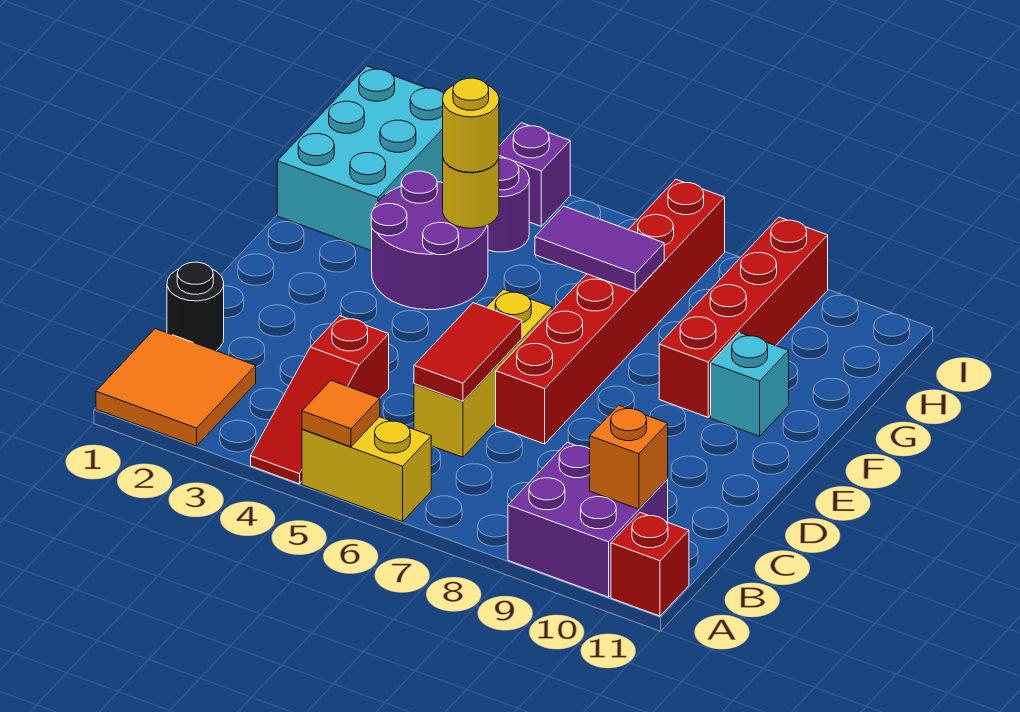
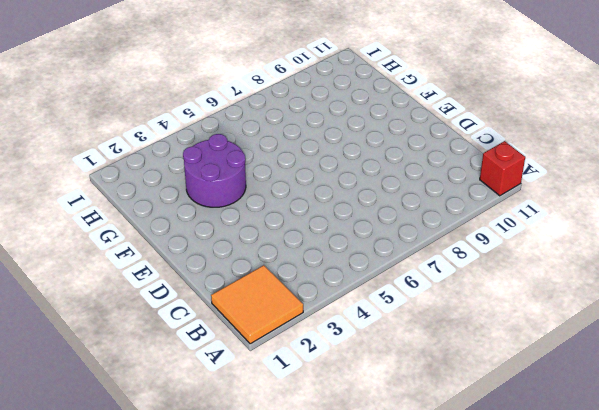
none -> red 1x3 slope [251,316,389,484]
none -> yellow 1x2 brick [302,417,431,522]
none -> purple 2x2 brick [508,442,668,597]

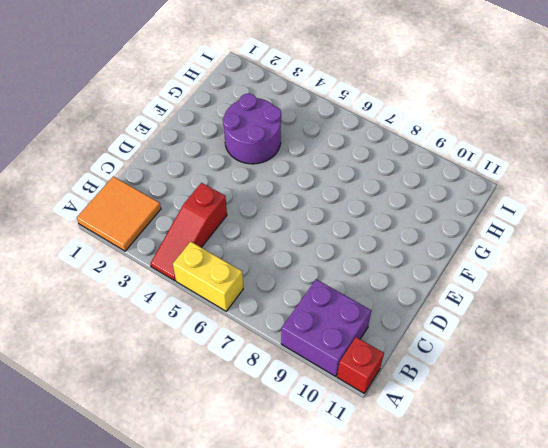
none -> black 1x1 round brick [167,262,224,351]
none -> yellow 1x3 brick [414,289,552,457]
none -> red 1x6 brick [496,179,725,444]

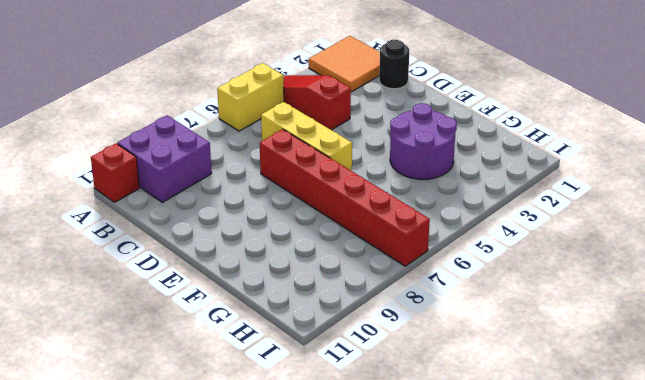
none -> red 1x4 brick [659,217,828,417]
none -> cyan 1x1 brick [711,333,789,436]
none -> cyan 2x3 brick [277,66,444,251]

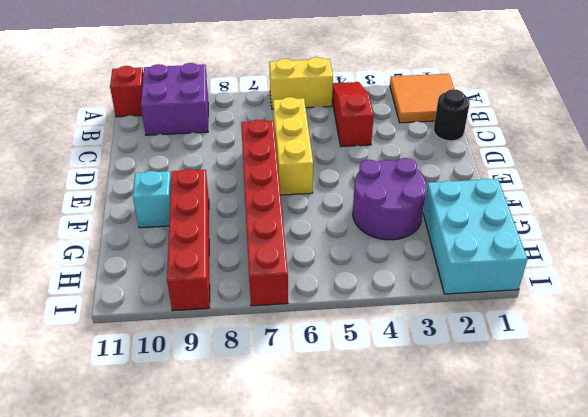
none -> purple 1x1 round brick [488,158,529,252]
none -> purple 1x1 brick [499,123,570,226]
none -> orange 1x1 tile [302,381,380,447]

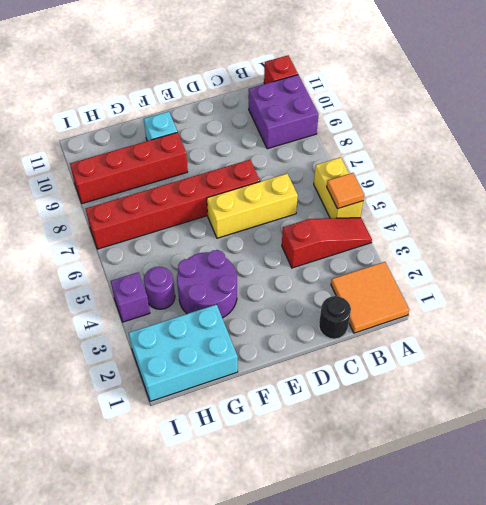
none -> orange 1x1 brick [590,405,668,509]
none -> red 1x2 tile [414,303,522,401]
none -> yellow 1x1 round brick [443,159,499,228]

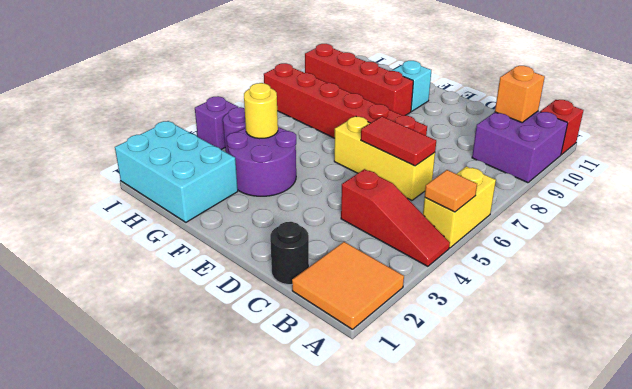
none -> purple 1x2 tile [535,206,664,291]
none -> yellow 1x1 round brick [443,78,499,172]

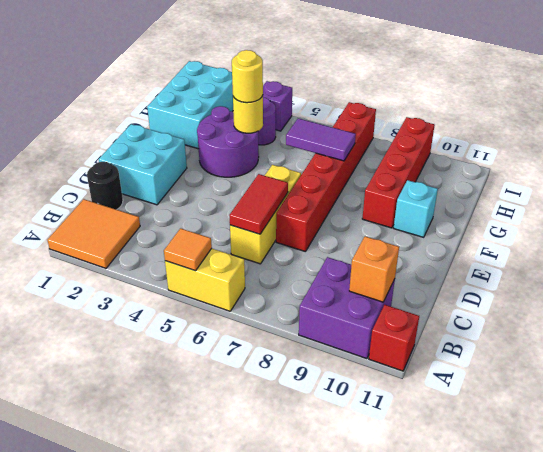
cyan 2x2 brick [99,124,187,205] -> none
none -> red 1x3 slope [251,316,389,484]

